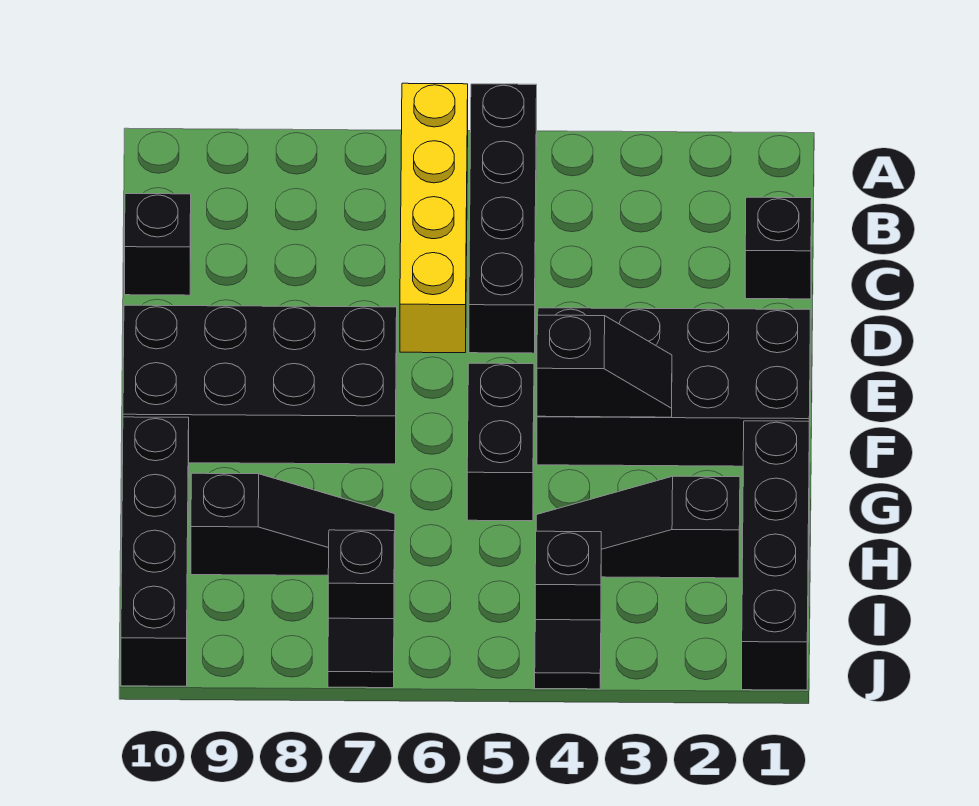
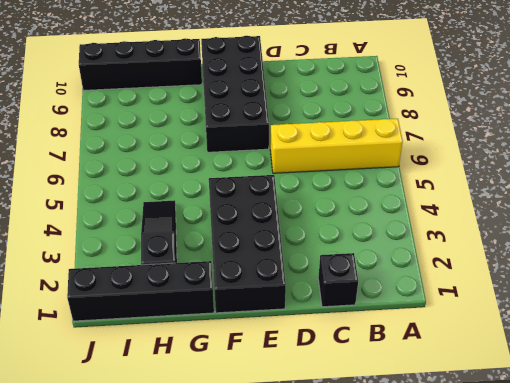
none -> black 1x4 brick [469,84,537,353]
none -> black 1x1 brick [125,194,191,295]
none -> black 1x2 brick [467,363,534,521]

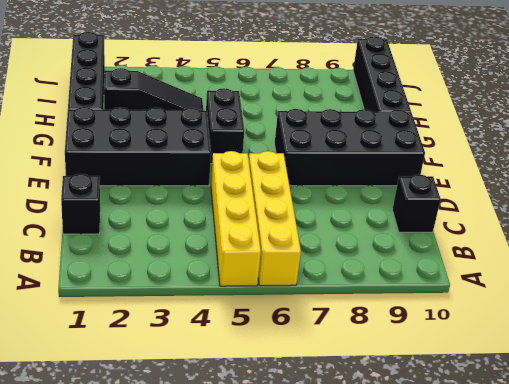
yellow 1x4 brick [211,151,261,286] -> black 1x4 brick [469,84,537,353]
none -> black 1x3 slope [191,473,395,575]
none -> black 1x1 brick [535,531,601,620]
none -> black 1x1 brick [328,530,395,619]

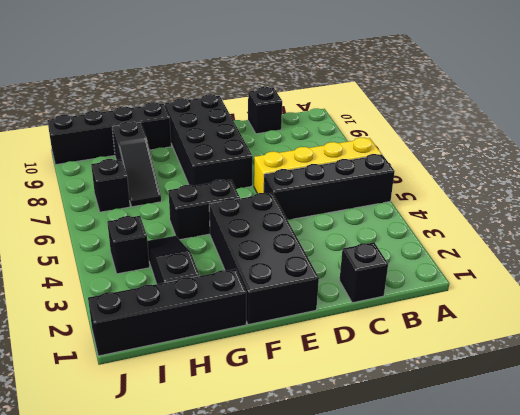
none -> black 1x1 tile [535,620,601,689]
none -> black 1x1 tile [328,618,394,688]
none -> black 1x2 slope [537,315,672,417]

